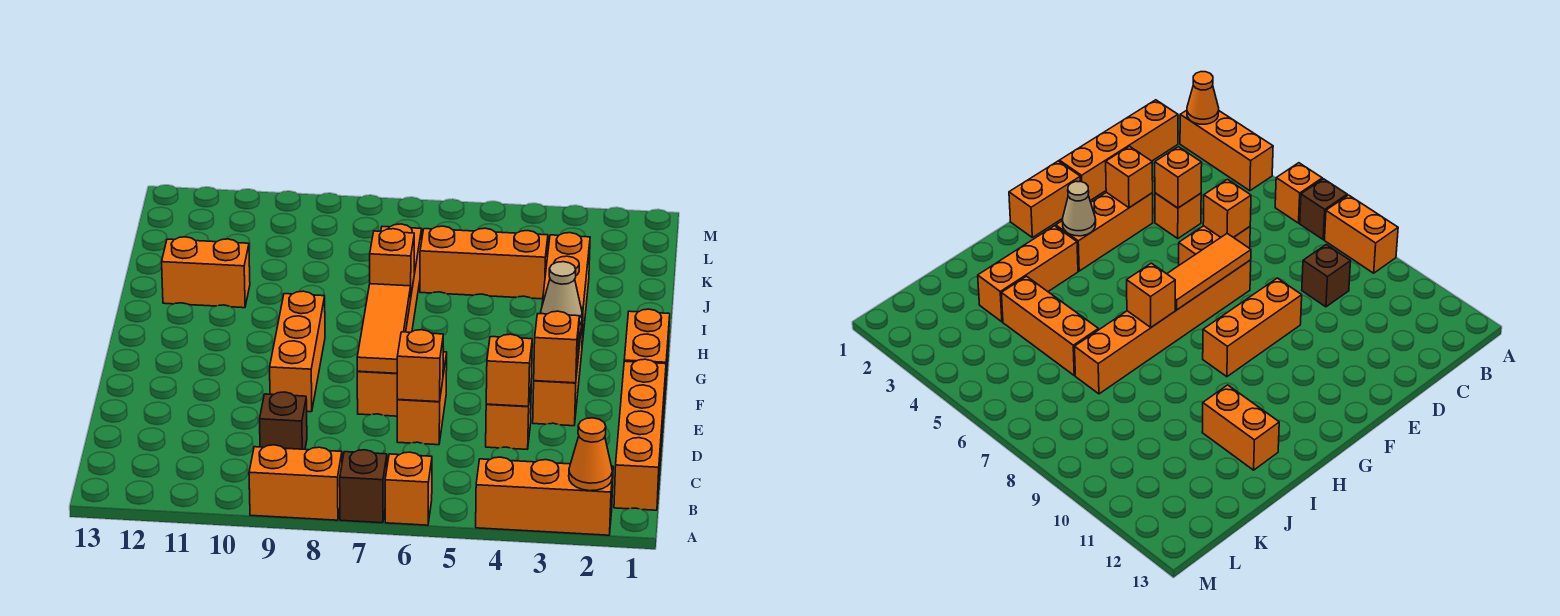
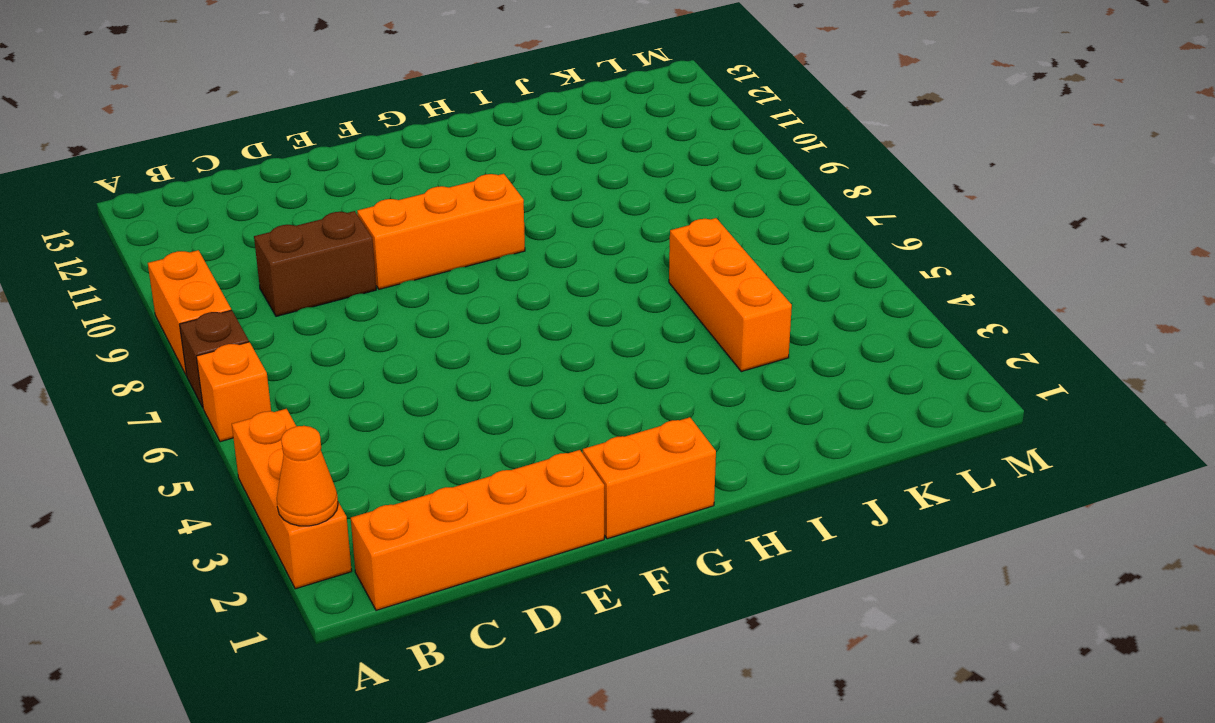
brown 1x2 brick [254,211,376,316] -> brown 1x1 brick [260,392,307,449]
none -> orange 1x1 brick [486,390,531,449]
none -> orange 1x2 brick [397,352,447,445]
none -> orange 1x3 brick [533,309,583,426]

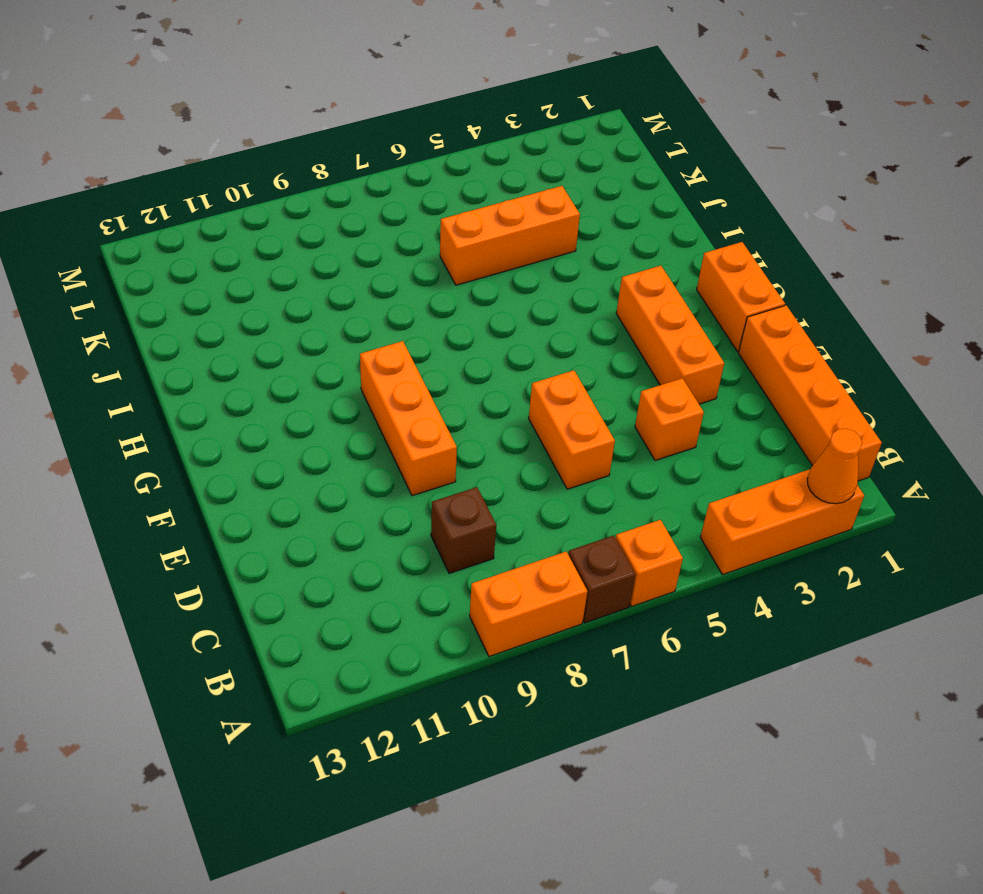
none -> orange 1x6 brick [357,224,422,416]
none -> orange 1x3 brick [542,233,590,344]
none -> orange 1x2 brick [162,237,250,308]

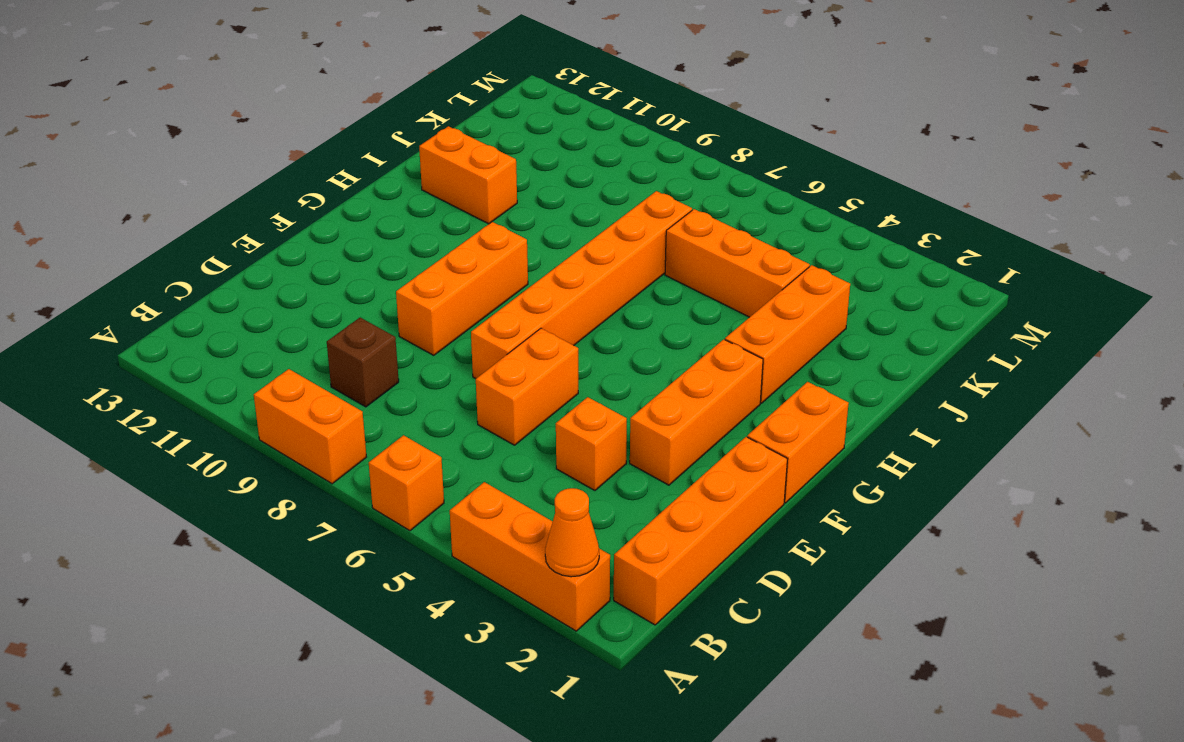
none -> brown 1x1 brick [340,450,387,523]
none -> orange 1x1 brick [486,334,532,406]
none -> orange 1x1 brick [397,330,443,402]

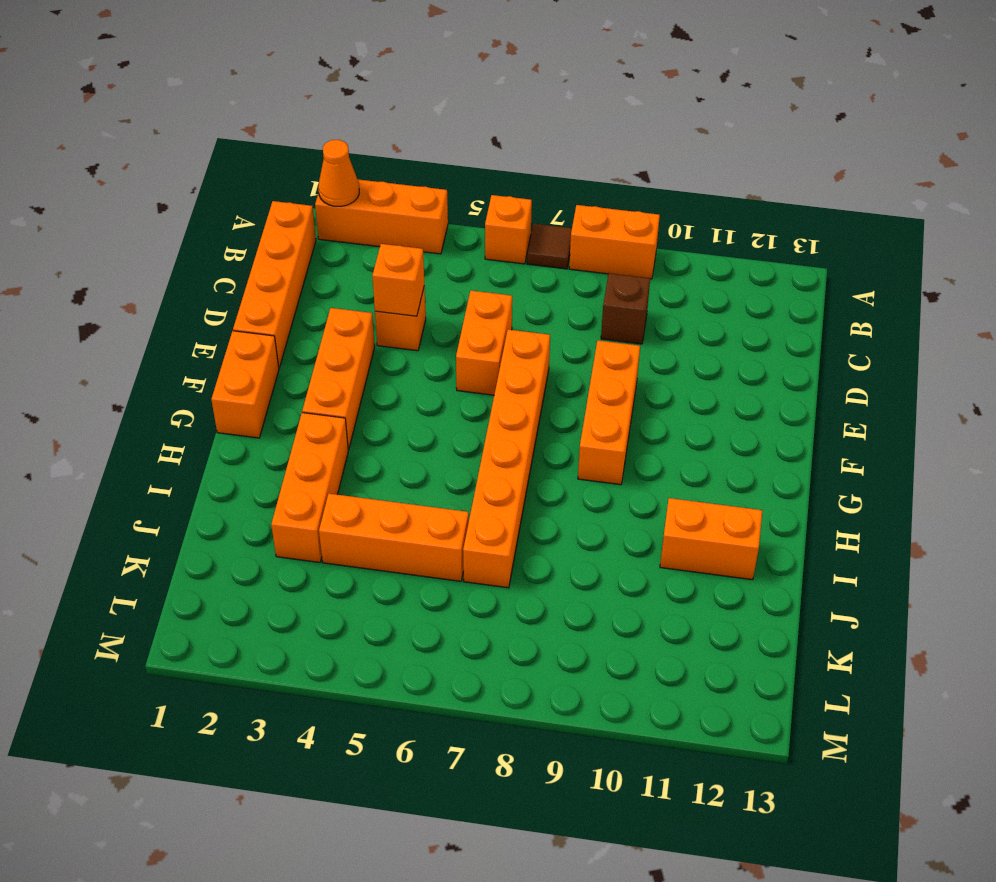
brown 1x1 tile [527,224,572,269] -> brown 1x1 brick [340,450,387,523]
none -> orange 1x1 brick [397,330,443,402]
none -> orange 1x1 brick [534,311,579,383]
none -> orange 1x3 tile [357,284,411,373]

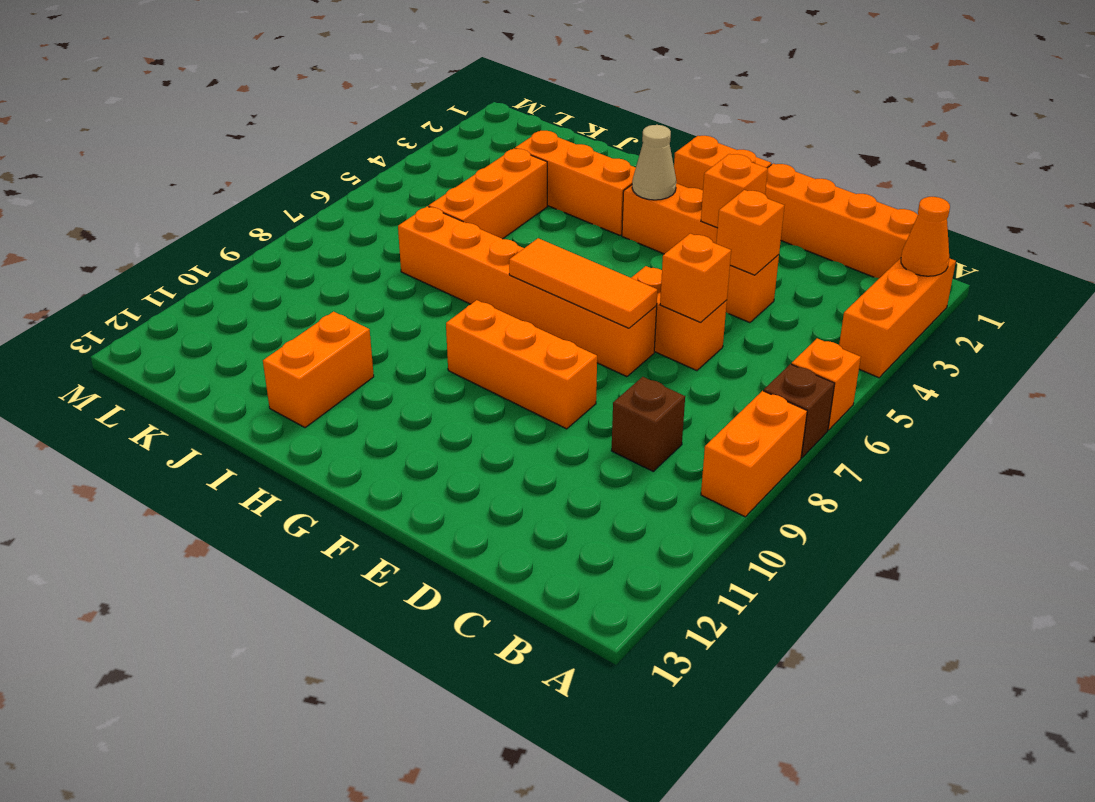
none -> orange 1x1 brick [370,229,414,294]

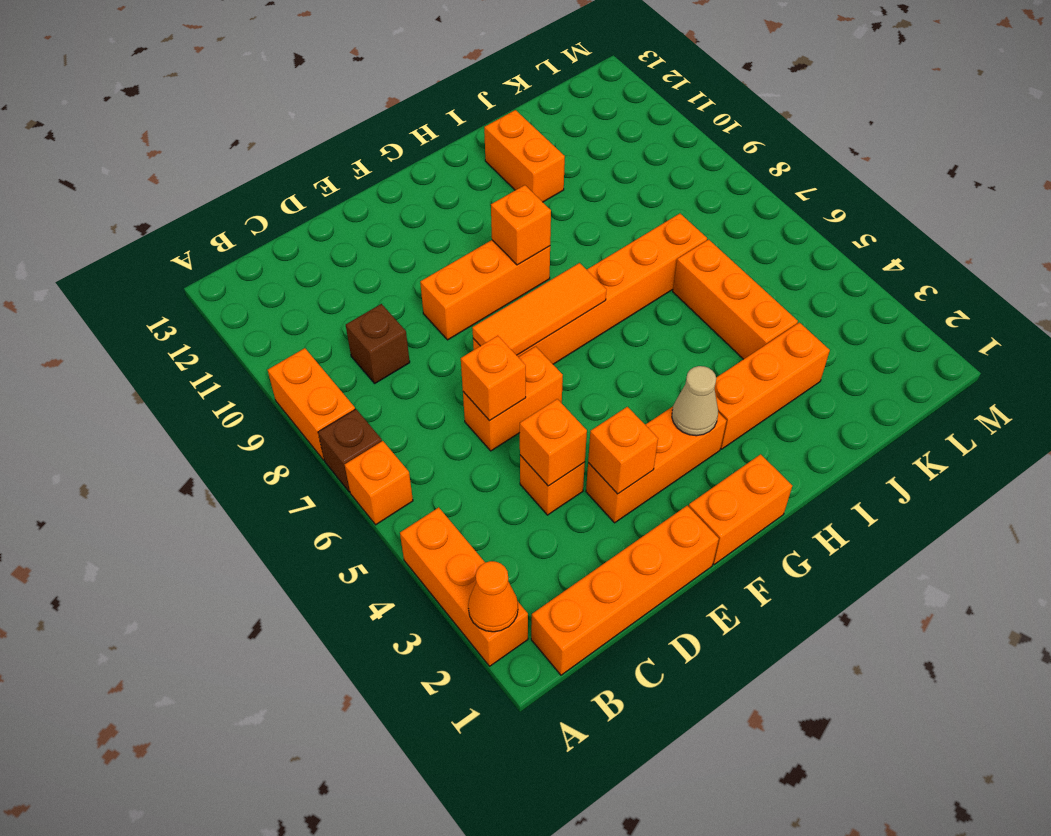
orange 1x1 brick [491,185,551,265] -> orange 1x1 brick moved to [370,229,414,294]

